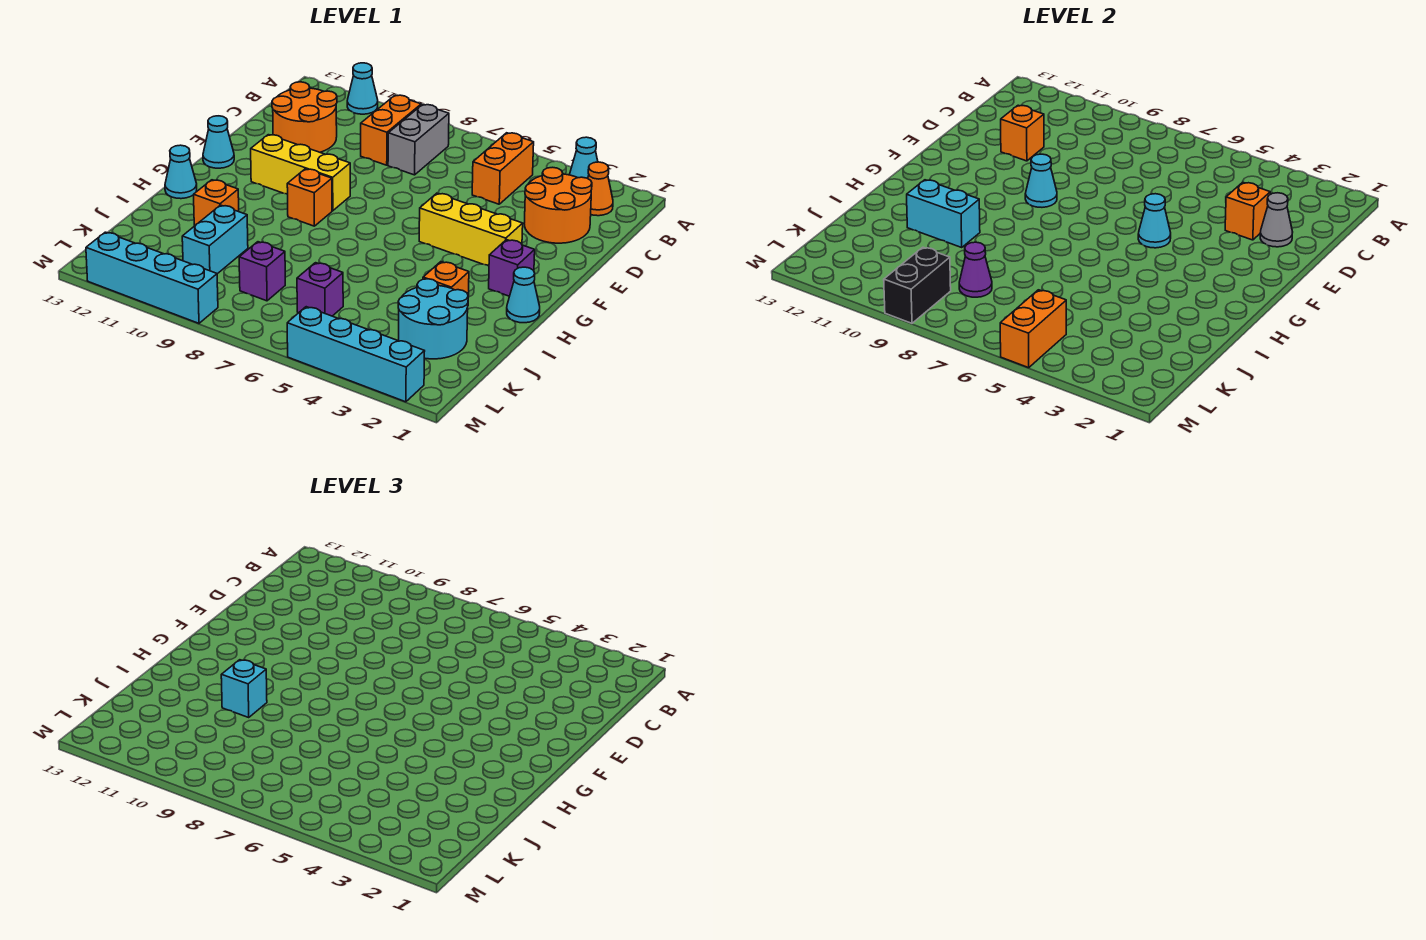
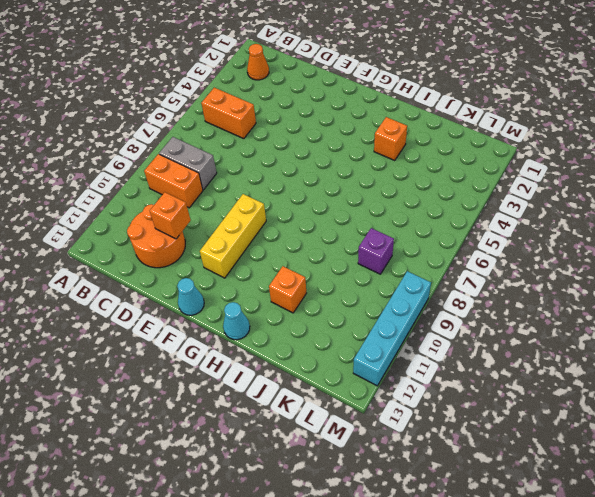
none -> cyan 1x1 cone [570,137,598,178]
none -> cyan 1x1 cone [347,63,378,114]
none -> orange 2x2 round brick [524,167,592,243]
none -> yellow 1x3 brick [419,193,523,266]

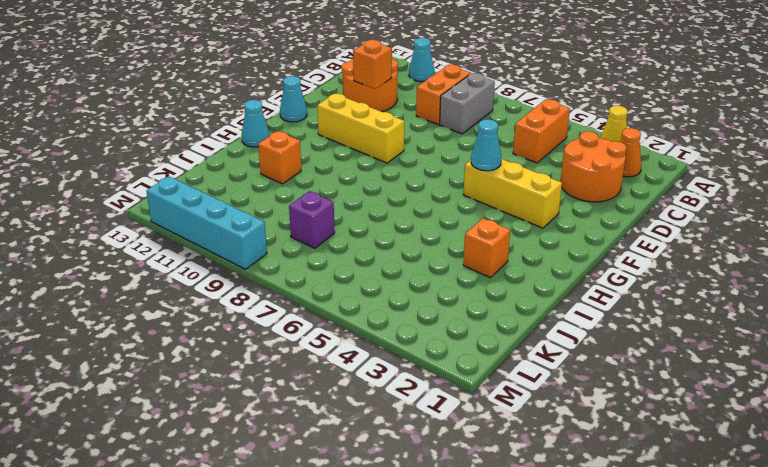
yellow 1x1 cone [601,106,627,142] -> cyan 1x1 cone [570,137,598,178]
none -> purple 1x1 brick [489,240,535,296]
none -> orange 1x1 brick [287,169,332,226]
none -> cyan 1x1 cone [507,267,540,323]
none -> cyan 2x2 round brick [398,279,468,359]

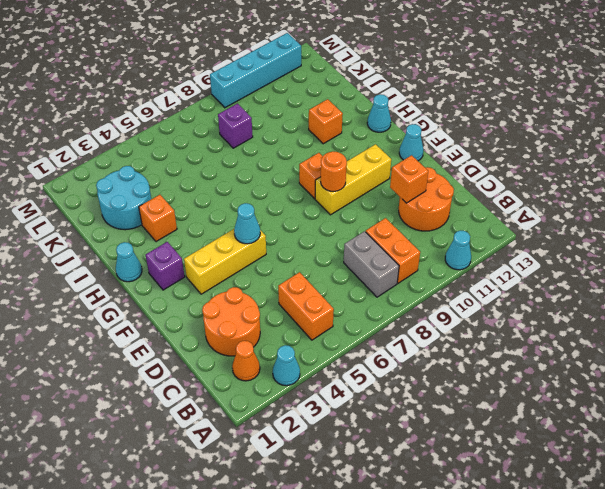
orange 1x1 round brick [321,152,347,191] -> cyan 1x1 cone [1025,154,1057,207]
none -> cyan 1x2 brick [182,205,248,274]
none -> purple 1x1 brick [297,263,343,316]
none -> cyan 1x4 brick [287,307,425,402]
none -> grey 1x1 cone [1260,193,1293,247]

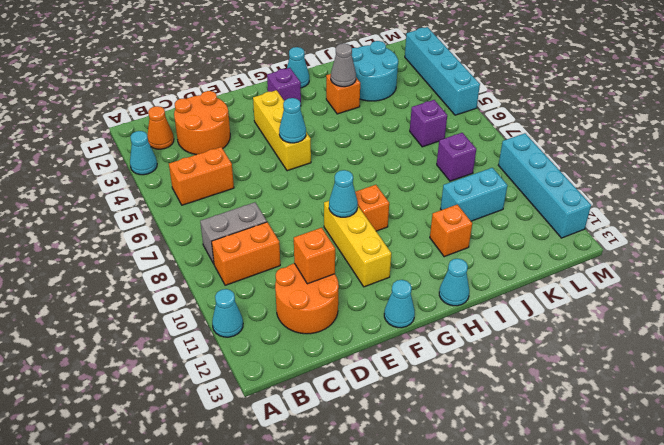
grey 1x1 cone [331,44,356,87] -> grey 1x1 cone moved to [1260,193,1293,247]
none -> orange 1x1 brick [1225,182,1270,240]
none -> cyan 1x2 brick [907,180,980,247]
none -> purple 1x1 cone [959,242,992,297]
none -> orange 1x2 brick [1000,290,1066,368]

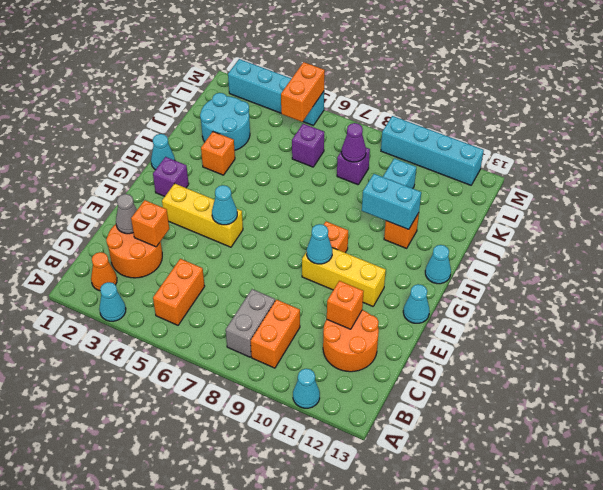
none -> black 1x2 brick [884,247,951,323]
none -> cyan 1x1 brick [221,660,267,717]

